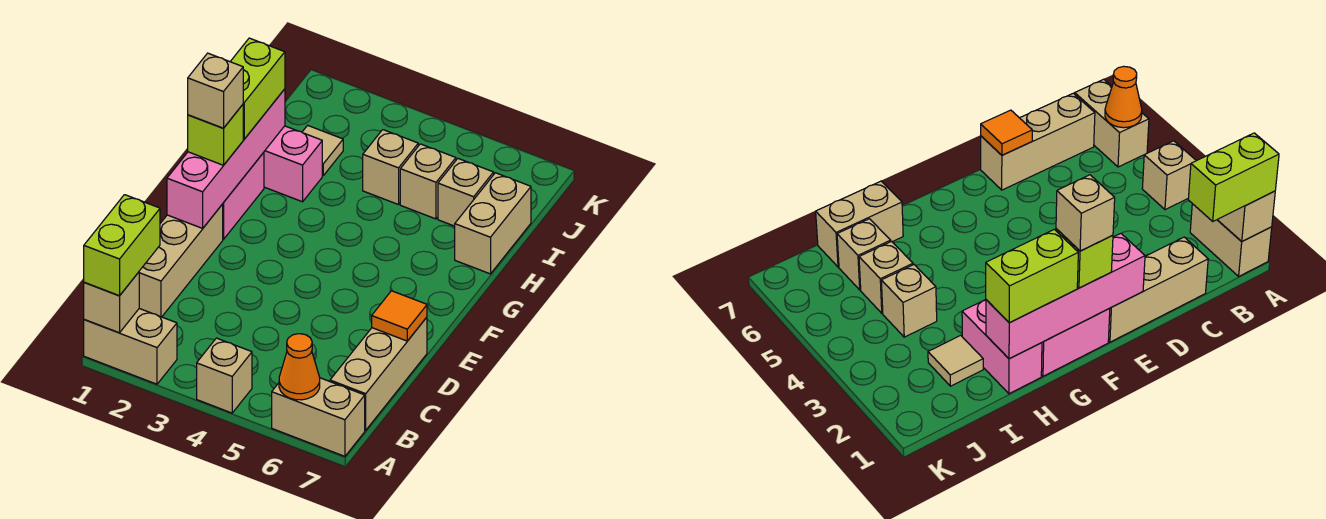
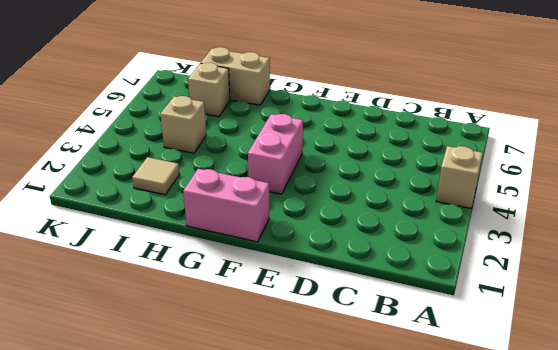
pink 1x2 brick [248,114,303,194] -> pink 1x2 brick moved to [264,126,322,202]
none -> tan 1x2 brick [84,309,177,384]
none -> tan 1x2 brick [272,378,365,456]
none -> tan 1x3 brick [330,317,427,430]

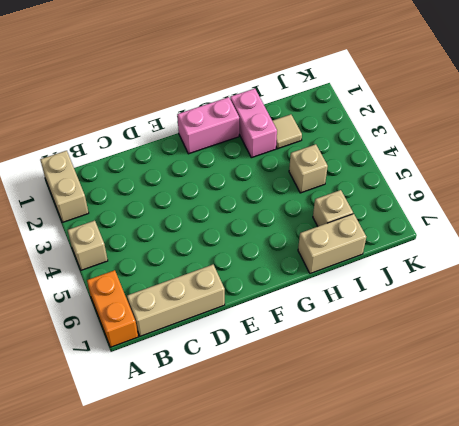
orange 1x2 brick [87,270,138,347] -> tan 1x2 brick [272,378,365,456]
none -> tan 1x3 brick [139,205,223,317]
none -> tan 1x1 brick [400,144,456,219]
none -> tan 1x1 brick [84,272,139,333]

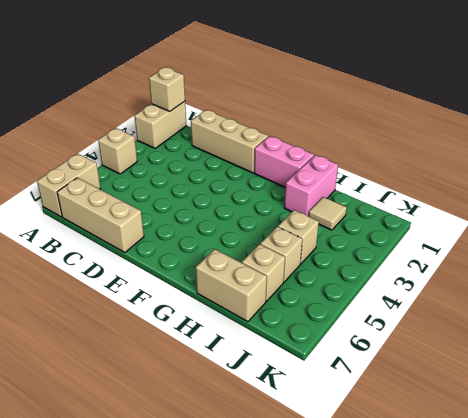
none -> orange 1x1 cone [279,334,320,400]
none -> orange 1x1 tile [372,291,427,341]
none -> pink 1x4 brick [167,89,285,228]

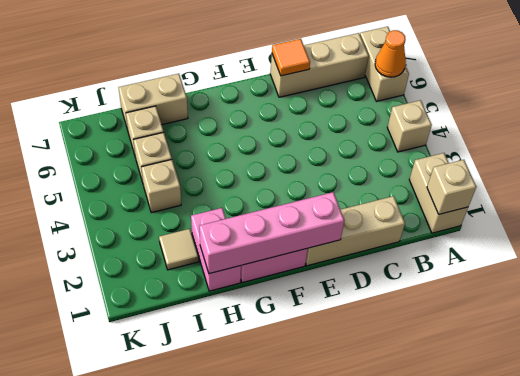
none -> lime 1x2 brick [84,195,160,296]
none -> lime 1x1 brick [188,105,243,165]
none -> lime 1x2 brick [230,38,285,139]

